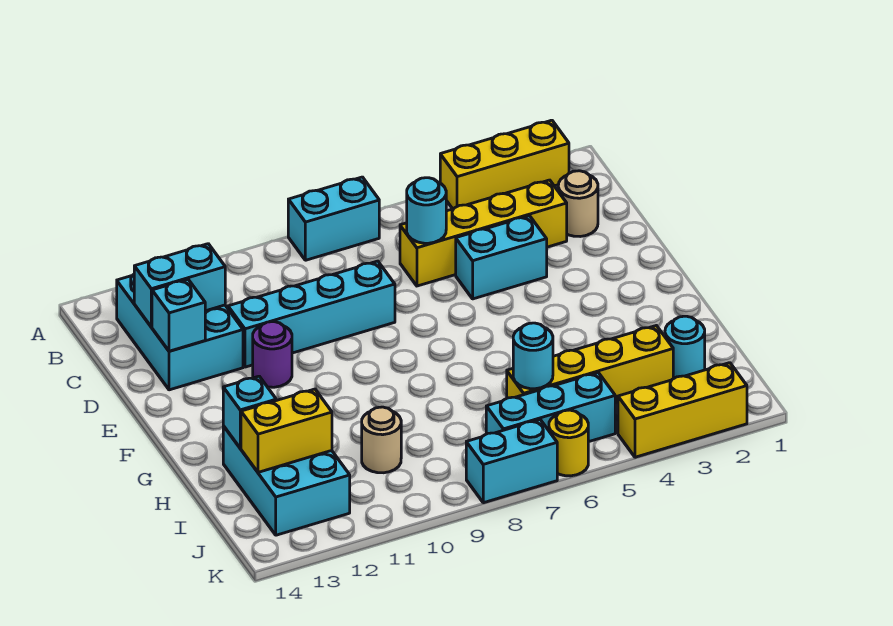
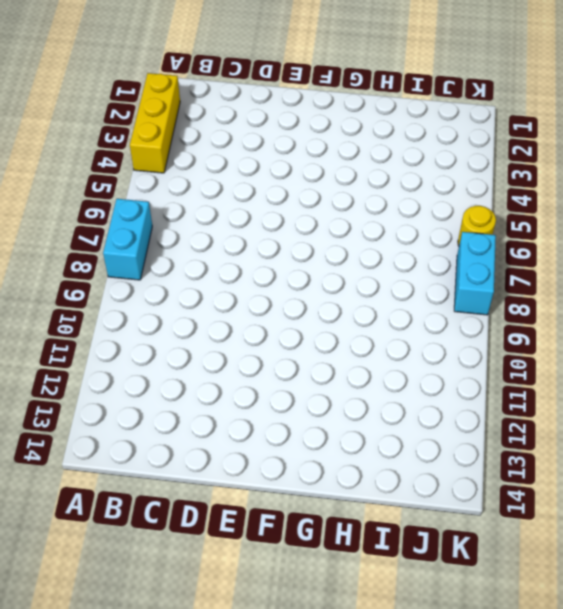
none -> cyan 2x3 brick [116,275,243,390]
none -> tan 1x1 round brick [558,171,598,237]
none -> yellow 1x4 brick [400,180,567,286]

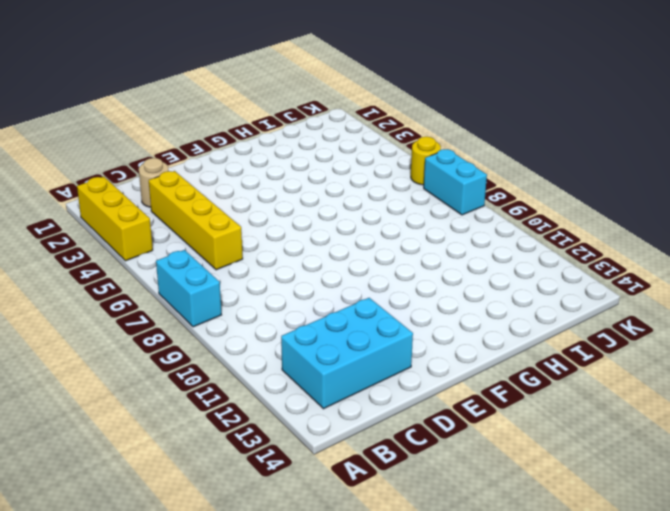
none -> cyan 1x2 brick [456,216,547,299]
none -> cyan 1x4 brick [228,261,395,367]
none -> purple 1x1 round brick [253,322,292,387]

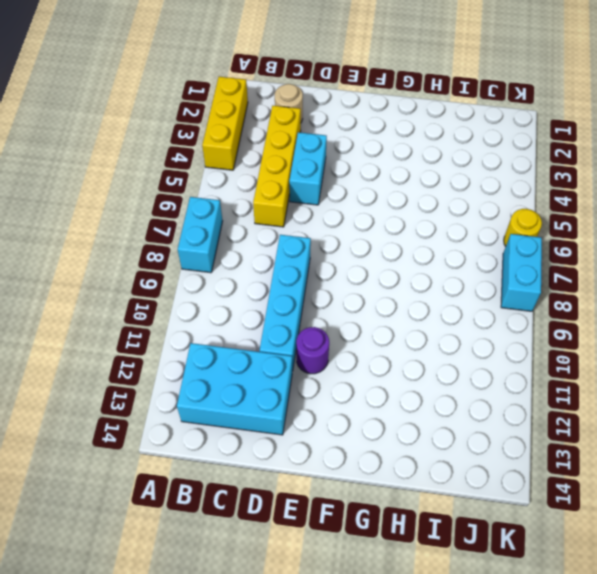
none -> cyan 2x3 brick [223,426,350,535]
none -> cyan 1x1 round brick [665,316,705,379]
none -> yellow 1x4 brick [507,326,673,404]

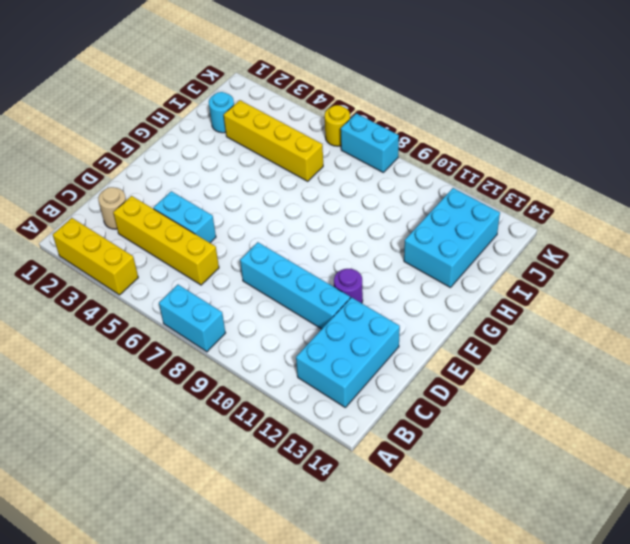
none -> tan 1x1 round brick [362,407,401,473]
none -> cyan 1x3 brick [486,373,615,442]
none -> yellow 1x3 brick [618,363,747,457]

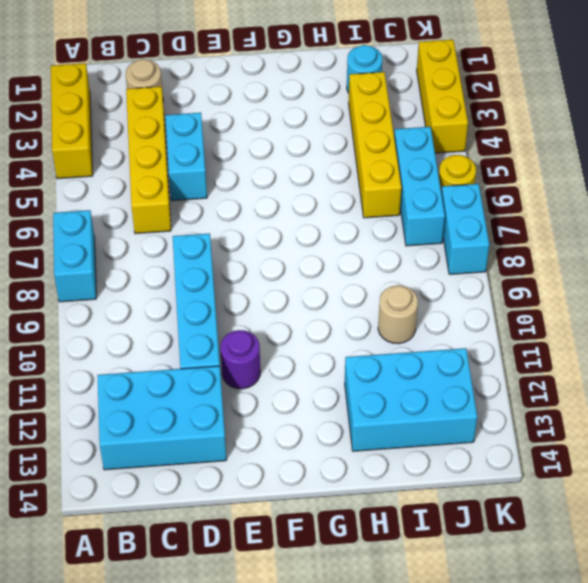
none -> cyan 1x1 round brick [407,178,446,243]
none -> cyan 1x2 brick [134,244,225,327]
none -> cyan 1x1 brick [152,279,205,351]

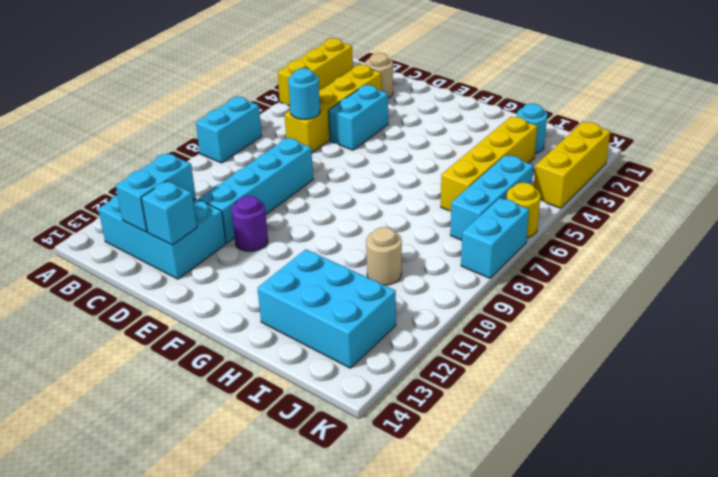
none -> cyan 1x1 brick [223,376,276,448]
none -> cyan 1x1 round brick [513,323,553,389]
none -> yellow 1x2 brick [241,389,332,472]

